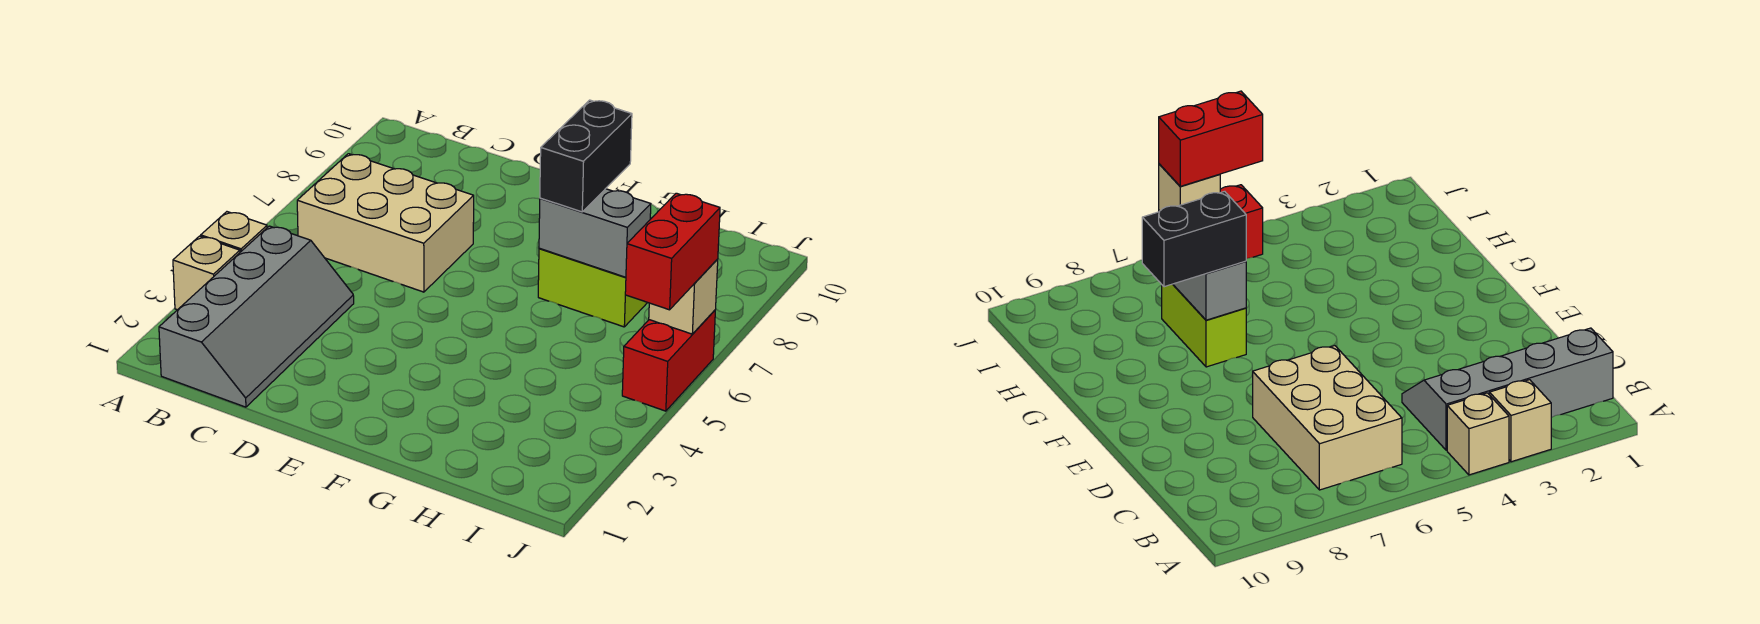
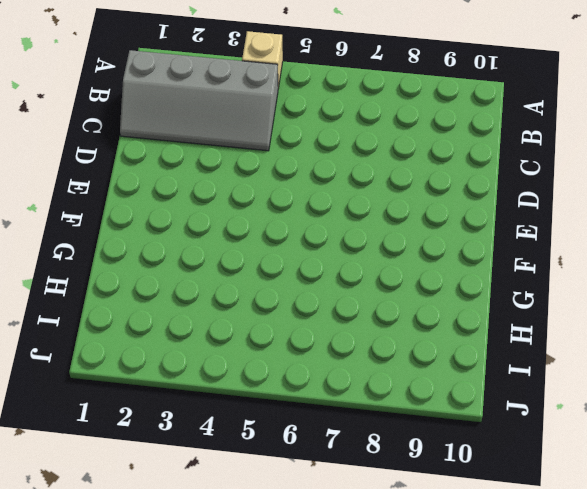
none -> tan 1x1 brick [173,236,240,310]
none -> tan 2x3 brick [297,154,474,292]

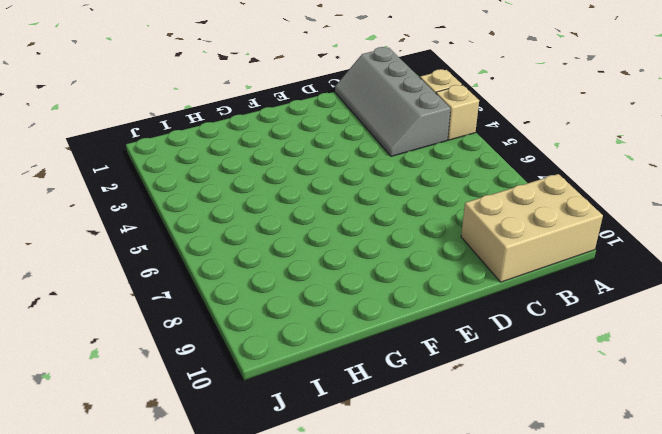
tan 2x3 brick [461,174,603,282] -> tan 2x3 brick moved to [297,154,474,292]
none -> lime 1x2 brick [538,248,647,327]
none -> red 1x2 brick [622,310,715,411]

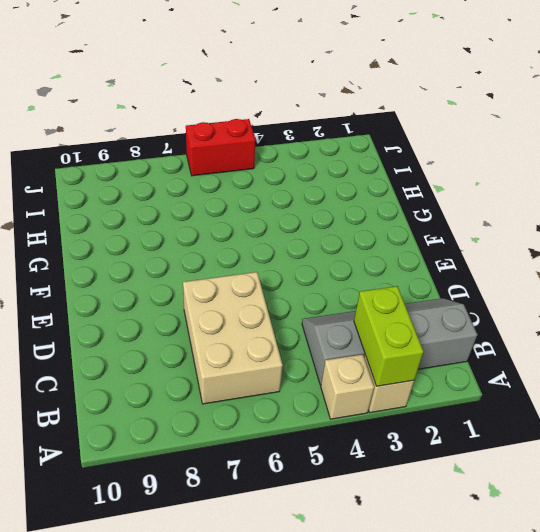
lime 1x2 brick [354,286,423,386] -> lime 1x2 brick moved to [538,248,647,327]
none -> grey 1x2 brick [539,189,651,277]
none -> tan 1x1 brick [649,259,718,334]

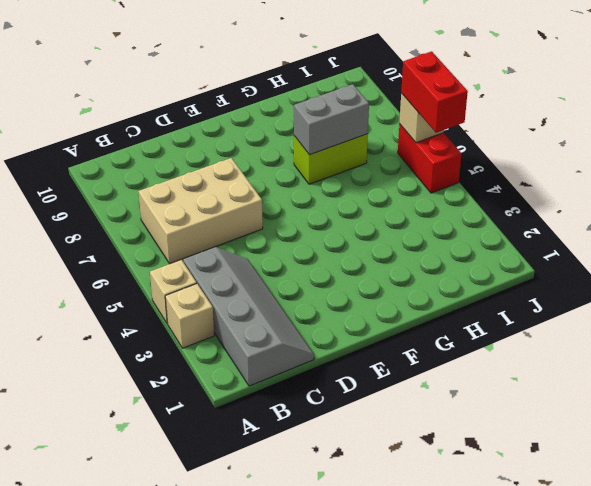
none -> black 1x2 brick [540,100,632,212]

